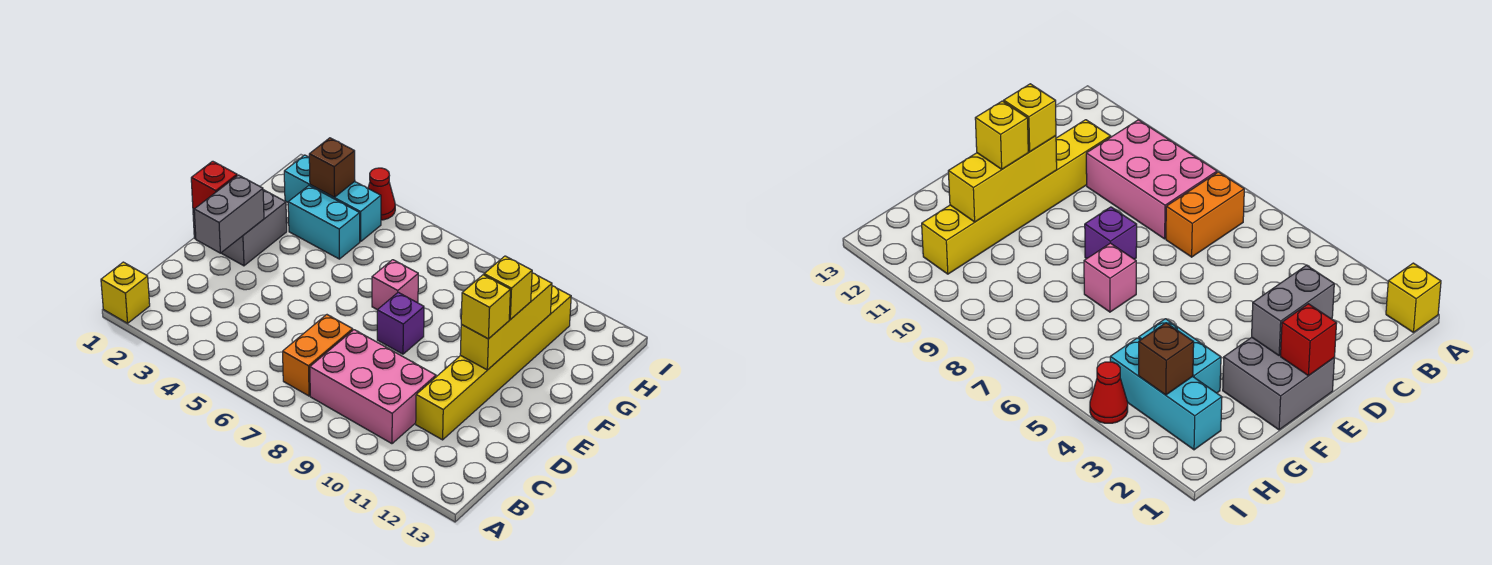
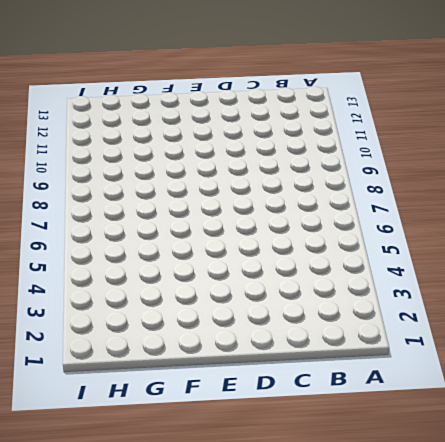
none -> yellow 1x1 brick [101,262,150,323]
none -> orange 1x2 brick [283,315,353,396]
none -> pink 2x3 brick [310,330,436,444]

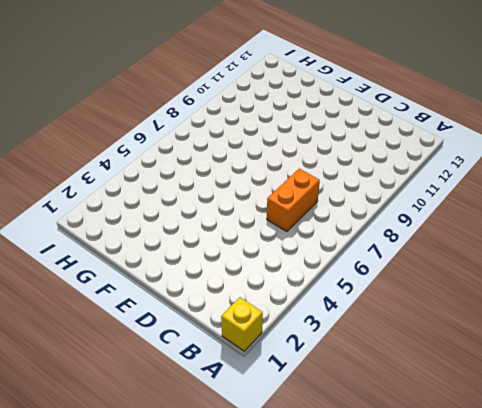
orange 1x2 brick [267,169,320,232] -> orange 1x2 brick turned to [283,315,353,396]
none -> pink 2x3 brick [310,330,436,444]
none -> yellow 1x6 brick [416,286,571,440]
none -> grey 2x2 brick [193,190,287,266]

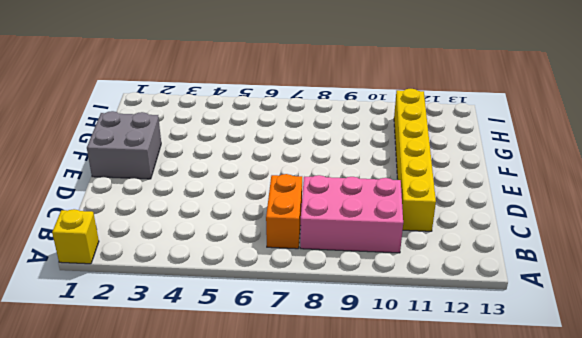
none -> purple 1x1 brick [377,292,424,354]
none -> pink 1x1 brick [372,260,418,310]
none -> cyan 1x2 brick [288,186,360,259]

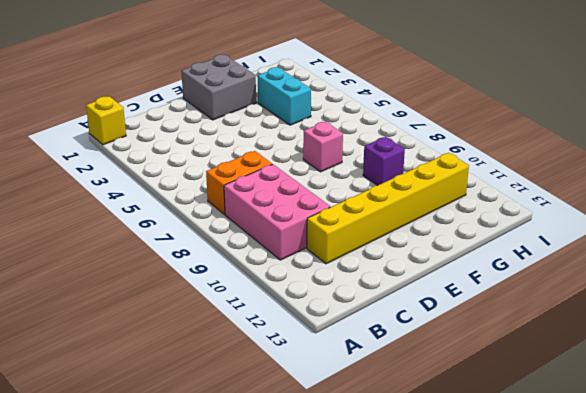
purple 1x1 brick [363,137,405,186] -> purple 1x1 brick moved to [377,292,424,354]
none -> cyan 1x3 brick [284,155,381,241]
none -> red 1x1 cone [368,168,395,220]
none -> grey 1x2 brick [194,175,264,253]

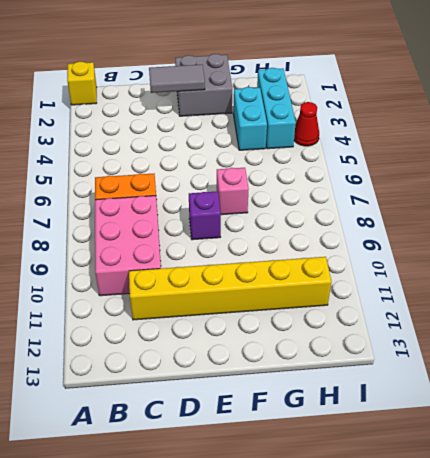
grey 1x2 tile [149,65,205,93] -> grey 1x2 brick [194,175,264,253]
none -> red 1x1 brick [191,161,237,209]
none -> yellow 1x3 brick [460,273,552,370]
none -> brown 1x1 brick [309,138,355,197]

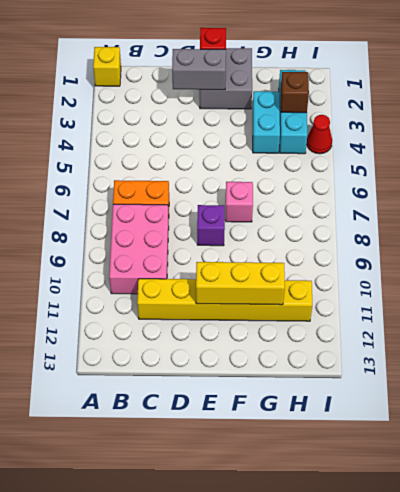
none -> yellow 1x1 brick [461,275,510,339]
none -> yellow 1x1 brick [484,256,532,320]

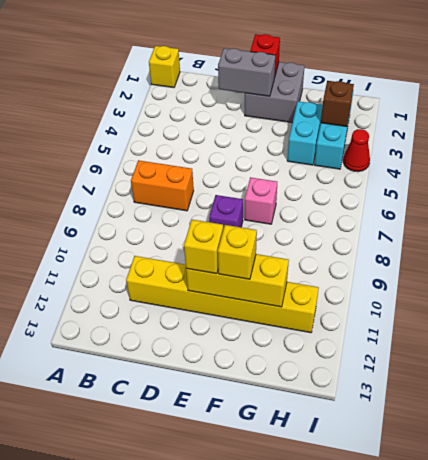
none -> pink 2x3 brick [310,330,436,444]

